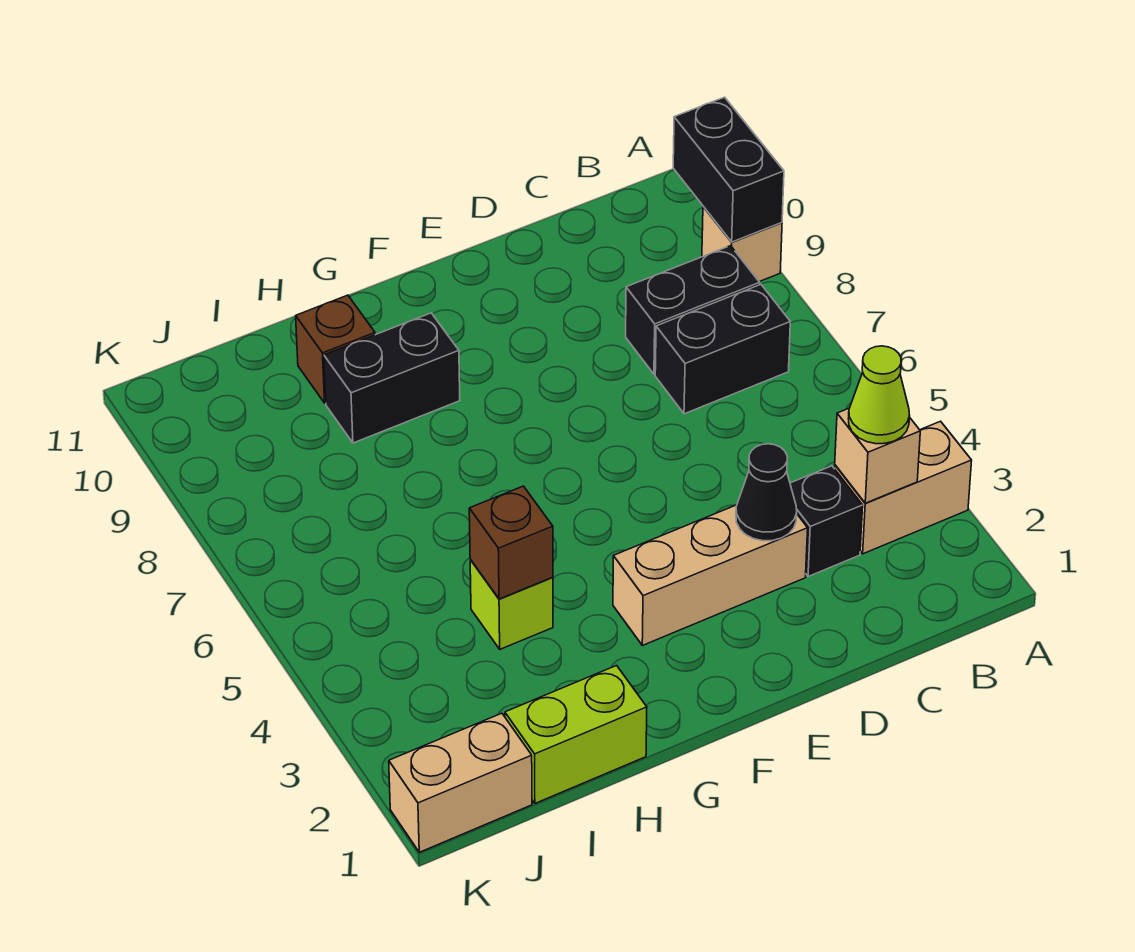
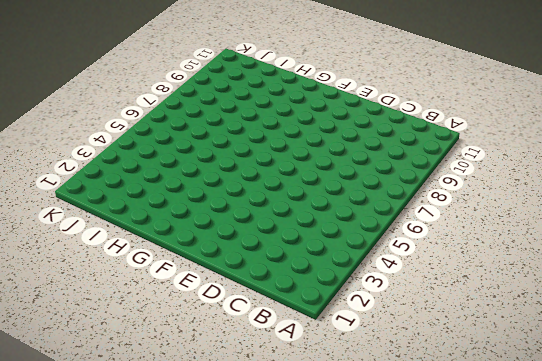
none -> tan 1x2 brick [835,421,972,554]
none -> tan 1x1 brick [702,207,782,282]
none -> black 1x2 brick [655,284,790,414]

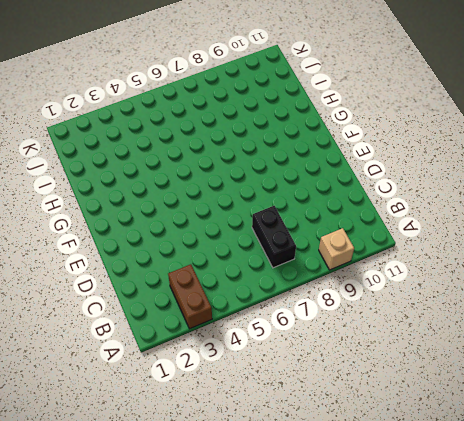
brown 1x2 brick [168,264,212,329] -> tan 1x2 brick [835,421,972,554]
none -> black 1x2 brick [626,246,760,374]
none -> black 1x1 brick [790,466,863,577]
none -> tan 1x3 brick [613,505,808,646]

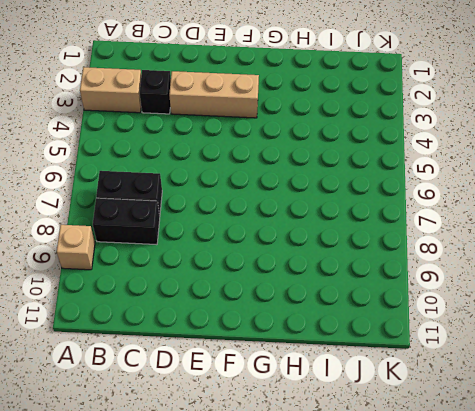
none -> black 1x2 brick [324,313,460,443]
none -> lime 1x2 brick [505,666,647,803]
none -> lime 1x1 brick [470,560,553,649]

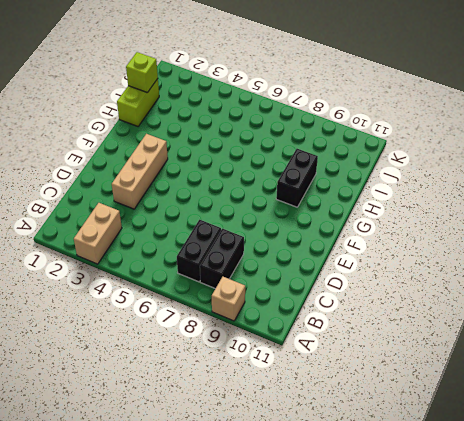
lime 1x1 brick [126,52,158,93] -> lime 1x1 brick moved to [470,560,553,649]
none -> black 1x1 brick [790,466,863,577]
none -> brown 1x1 brick [296,295,375,403]
none -> tan 1x2 brick [389,713,532,852]

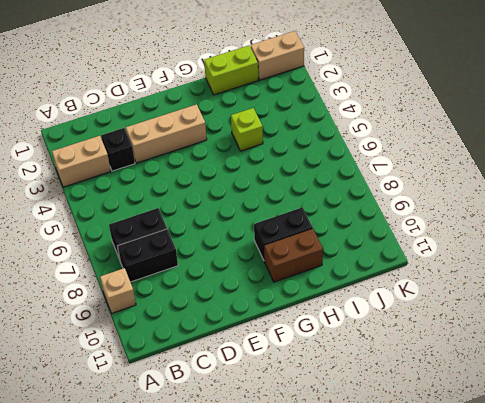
brown 1x2 brick [264,229,323,282] -> brown 1x1 brick [296,295,375,403]
none -> black 1x2 brick [673,97,784,242]
none -> tan 1x1 brick [835,408,920,503]
none -> black 1x1 cone [736,444,797,541]

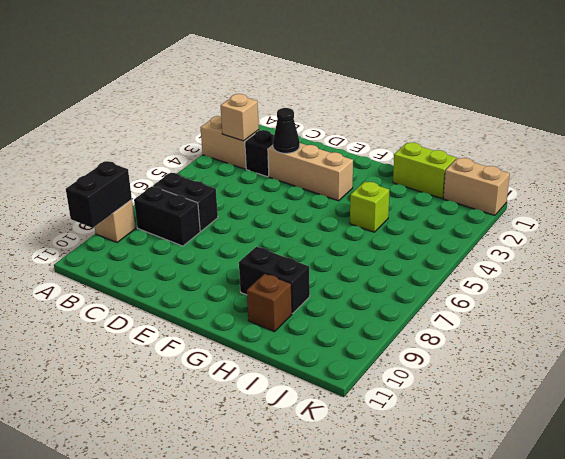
none -> brown 1x1 brick [469,486,553,599]
none -> lime 1x1 cone [849,346,910,444]

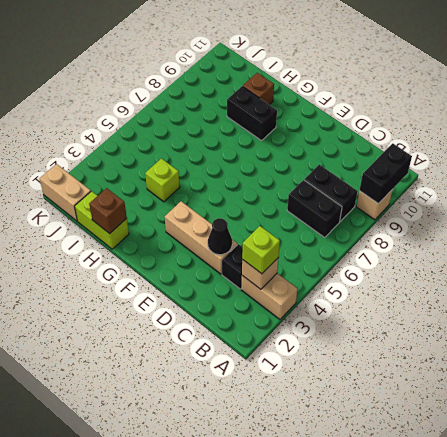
lime 1x1 brick [242,226,280,274] -> lime 1x1 cone [849,346,910,444]
brown 1x1 brick [89,188,127,234] -> brown 1x1 brick moved to [469,486,553,599]

